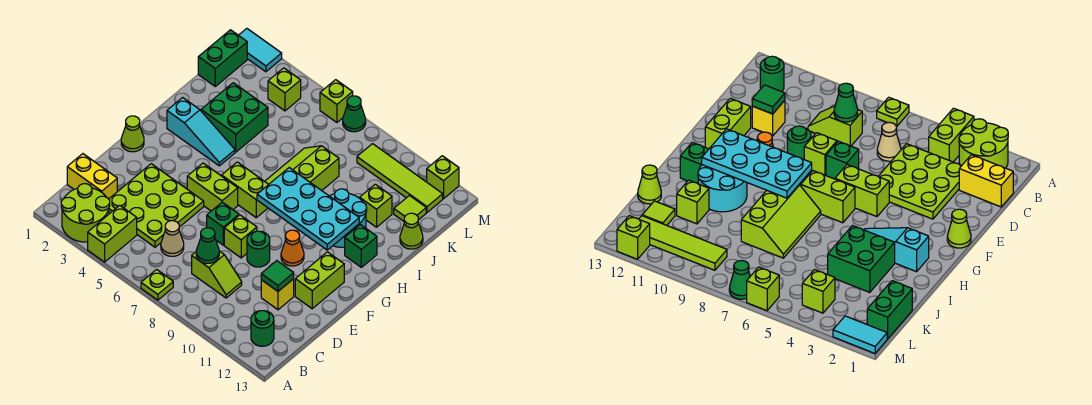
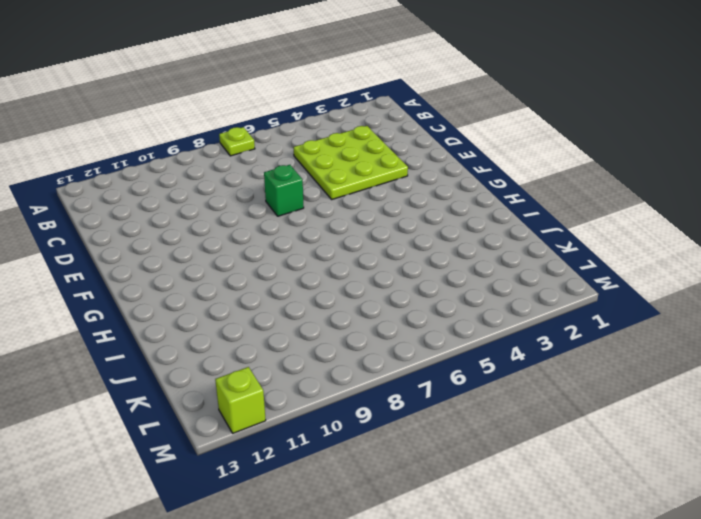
none -> lime 2x2 round brick [61,184,110,242]
none -> lime 1x2 brick [88,205,137,262]
none -> green 1x1 round brick [251,311,274,346]
none -> yellow 1x2 brick [67,154,117,199]

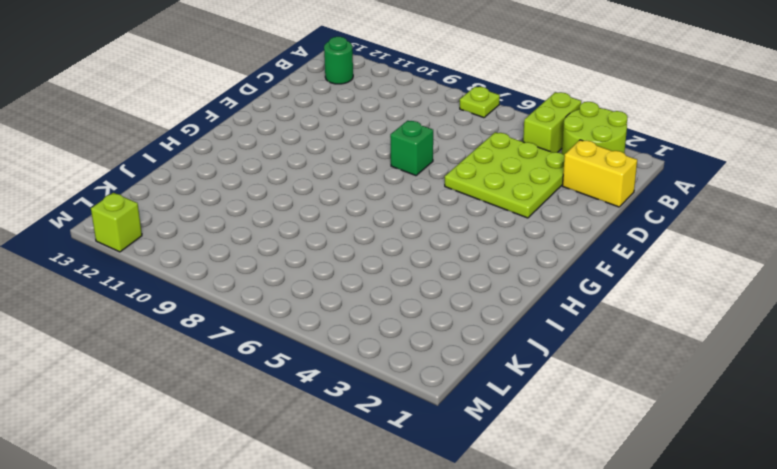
none -> tan 1x1 cone [161,221,184,256]
none -> lime 1x2 slope [192,251,242,298]
none -> yellow 1x1 brick [261,279,294,310]
none -> lime 1x1 brick [224,215,257,258]

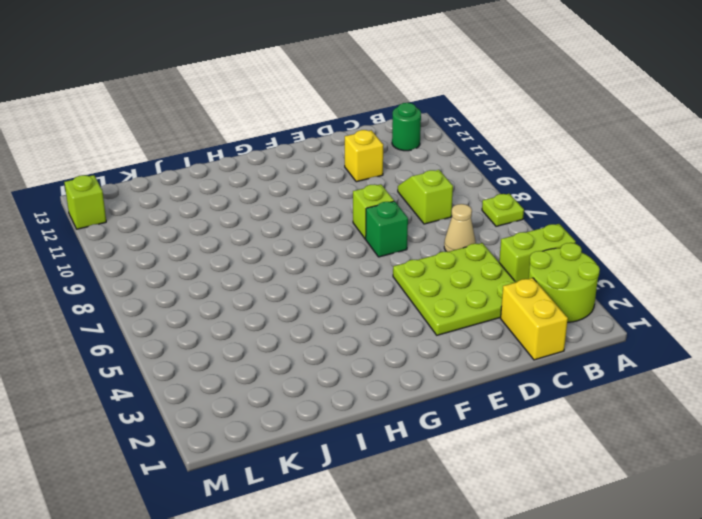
none -> green 1x1 round brick [247,231,270,267]
none -> lime 1x2 brick [295,252,344,309]
none -> lime 1x1 cone [121,116,144,152]
none -> lime 1x2 brick [187,163,238,211]

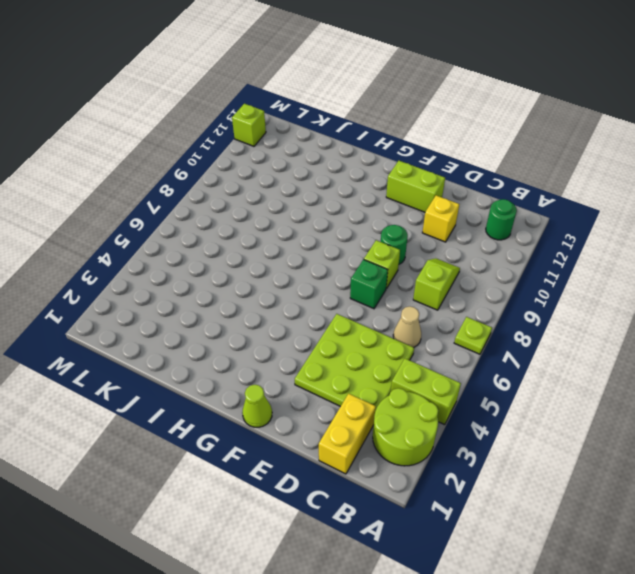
none -> lime 1x2 brick [187,163,238,211]
none -> orange 1x1 cone [281,230,304,266]
none -> lime 1x2 brick [222,162,269,218]
none -> cyan 1x3 slope [167,98,235,166]

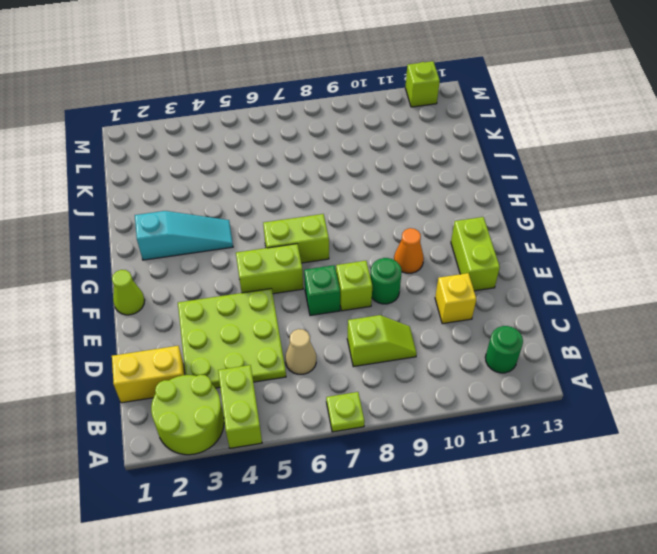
none -> lime 2x3 slope [265,146,339,191]
none -> cyan 2x2 round brick [330,189,367,247]
none -> green 1x1 brick [345,225,377,267]
none -> green 2x2 brick [201,83,268,152]

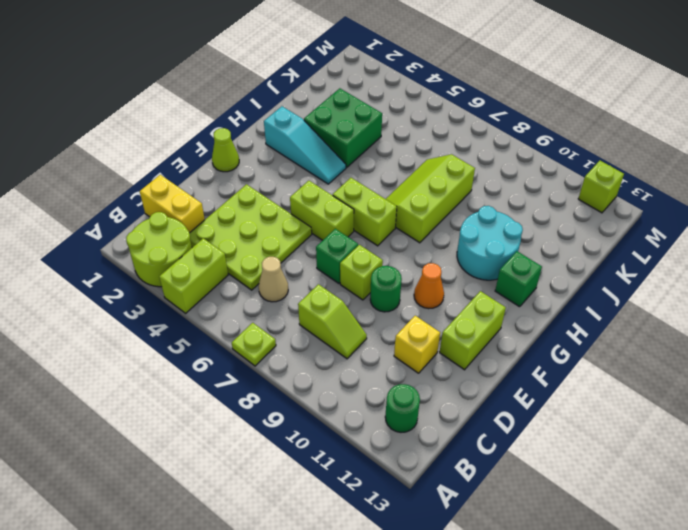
none -> lime 1x1 brick [360,184,392,227]
none -> lime 1x1 cone [400,213,423,249]
none -> green 1x2 brick [198,30,247,86]
none -> lime 1x1 tile [394,196,426,221]

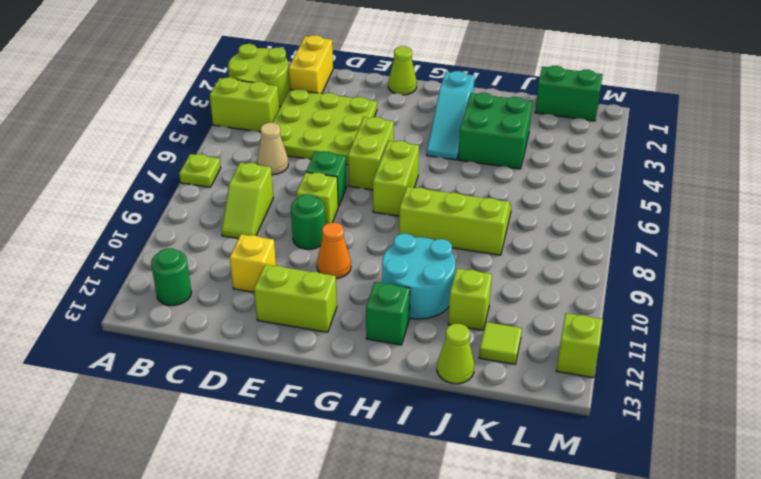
none -> lime 1x1 brick [268,68,301,111]
none -> lime 1x4 tile [357,144,443,212]
none -> cyan 1x2 tile [239,29,282,72]
none -> lime 1x1 brick [320,80,353,122]

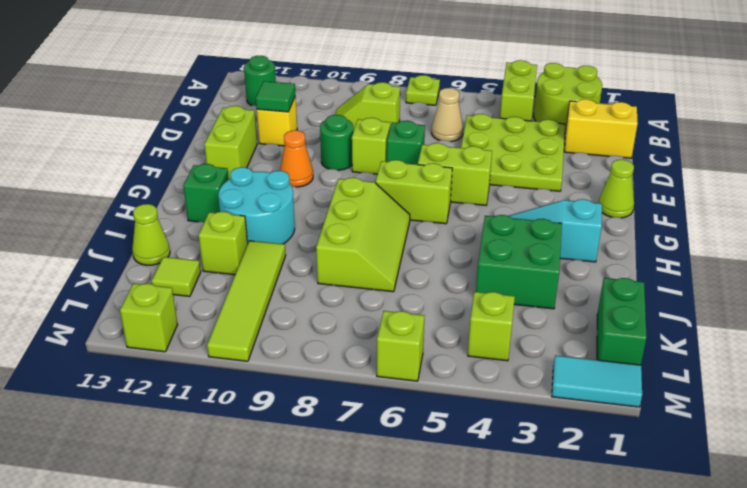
lime 1x4 tile [207,241,286,361] -> lime 1x4 tile turned to [357,144,443,212]
none -> green 1x1 cone [343,96,366,132]
none -> green 1x1 cone [196,228,219,263]
none -> cyan 2x4 plate [257,168,359,250]

